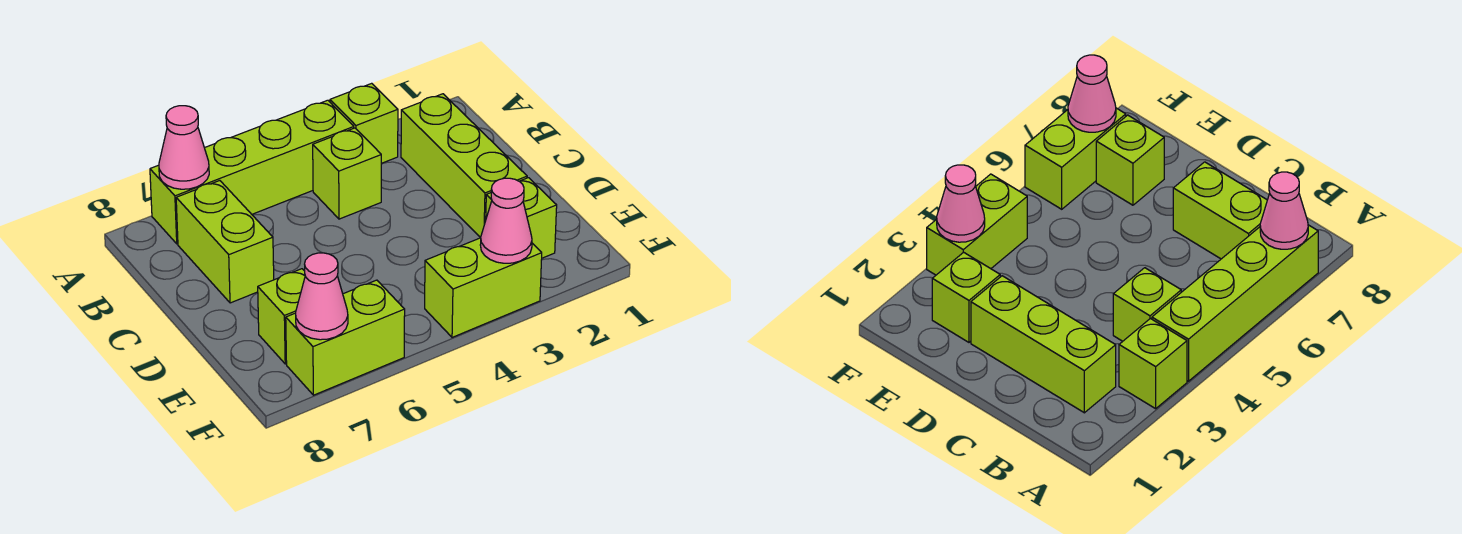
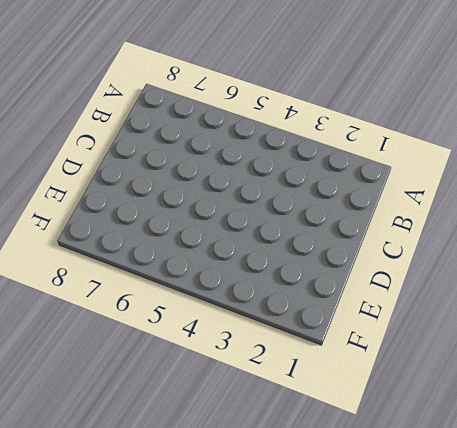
none -> lime 1x1 brick [330,83,398,163]
none -> lime 1x4 brick [150,100,354,244]
none -> lime 1x3 brick [401,94,527,238]

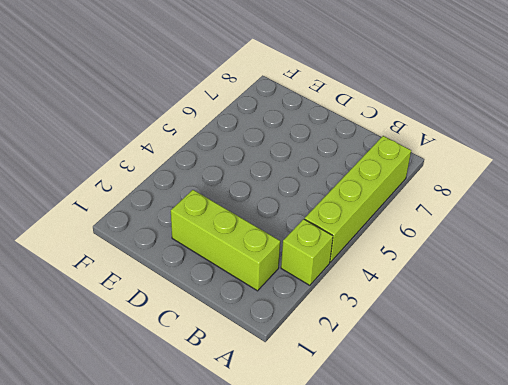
none -> lime 1x1 brick [313,128,381,219]
none -> lime 1x2 brick [176,181,274,303]
none -> lime 1x1 brick [486,178,557,258]

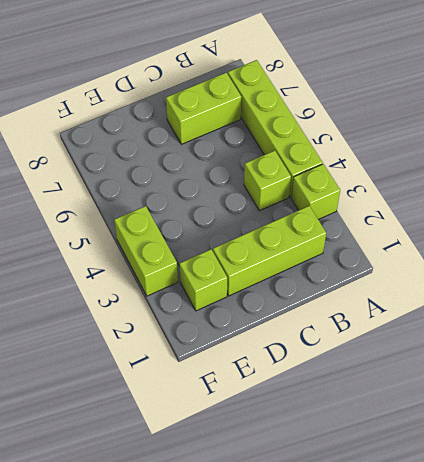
none -> lime 1x1 brick [258,269,305,364]
none -> lime 1x2 brick [286,280,405,395]
none -> pink 1x1 cone [159,106,209,189]

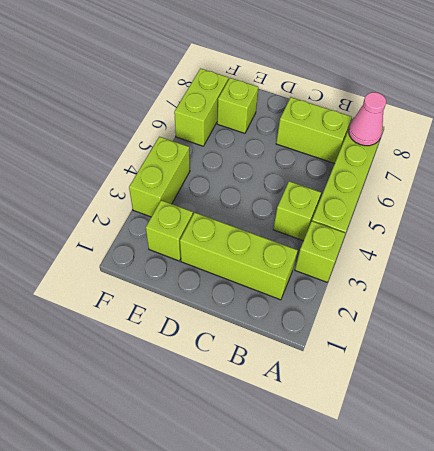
none -> pink 1x1 cone [480,178,532,263]
none -> pink 1x1 cone [296,253,348,340]

